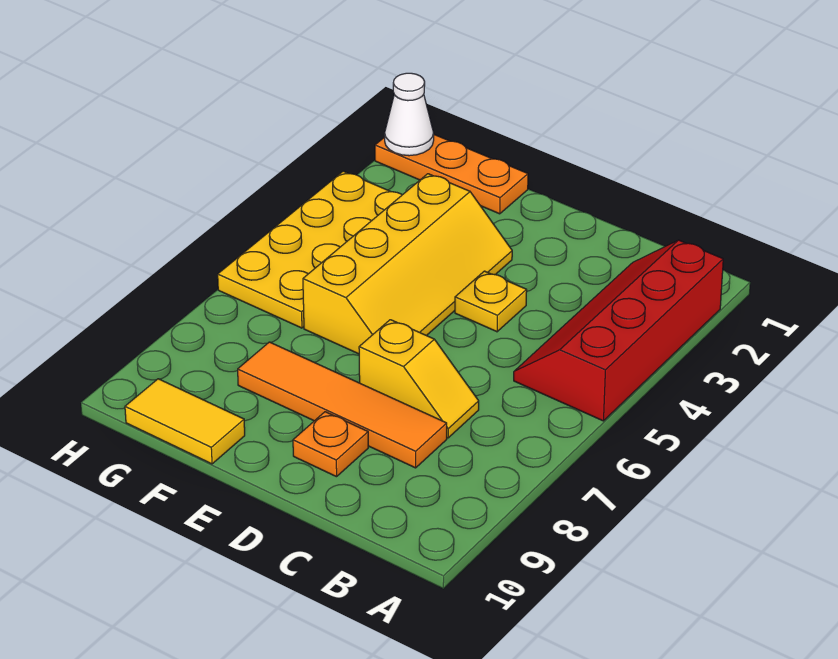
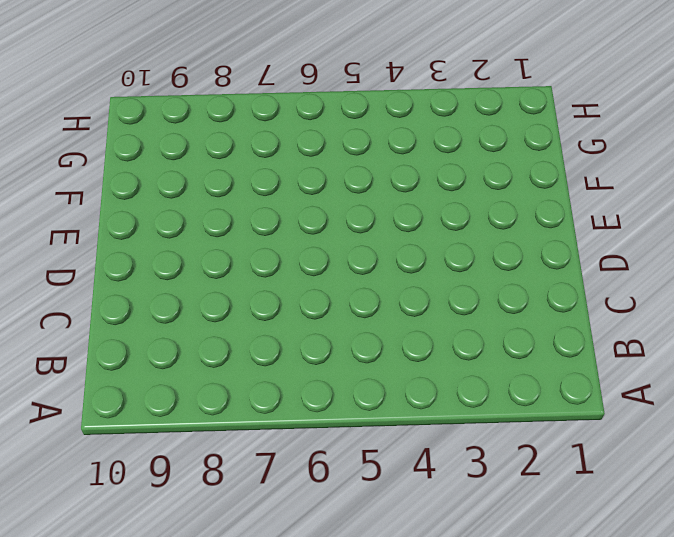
none -> red 2x4 slope [514,240,723,421]
none -> yellow 1x2 slope [359,320,479,438]

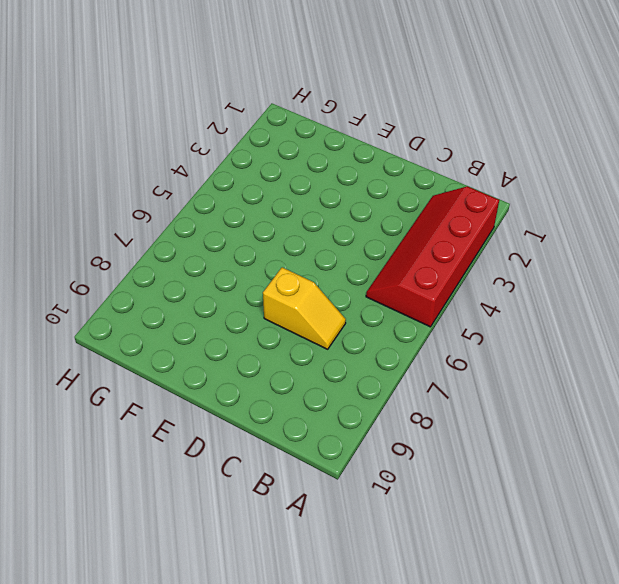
none -> orange 1x4 tile [238,342,447,468]
none -> yellow 1x1 plate [455,271,527,332]

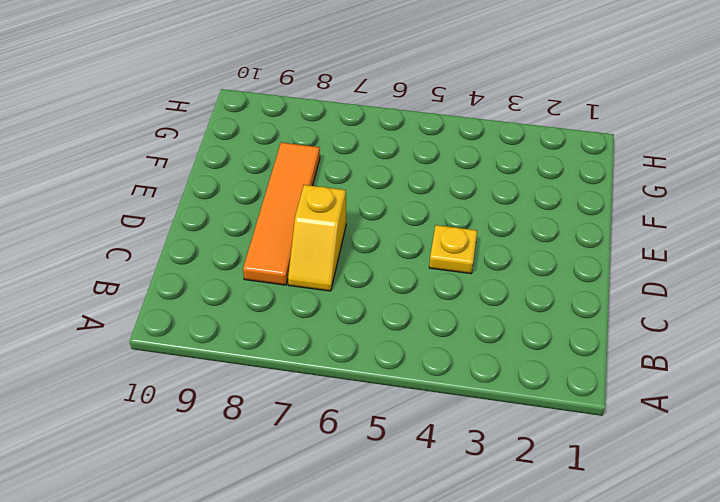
none -> red 2x4 slope [514,240,723,421]
none -> orange 1x1 plate [293,412,368,477]

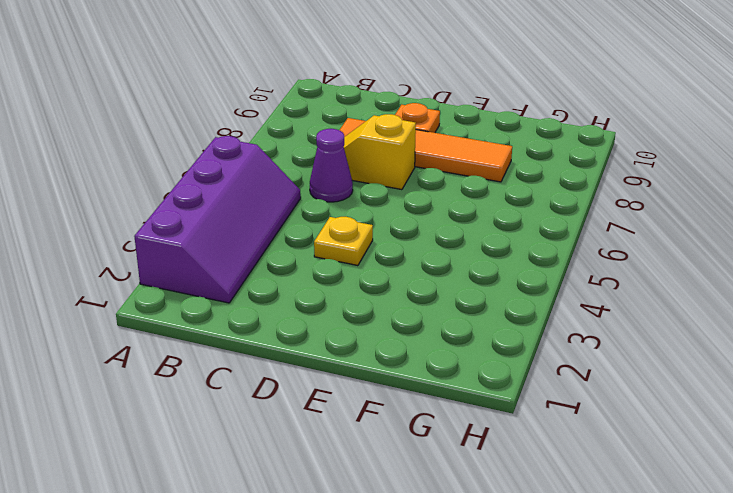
purple 2x4 slope [134,136,301,303] -> red 2x4 slope [514,240,723,421]
purple 1x1 cone [310,129,353,202] -> none
none -> yellow 2x4 slope [303,174,512,354]
none -> orange 1x3 plate [375,135,528,214]

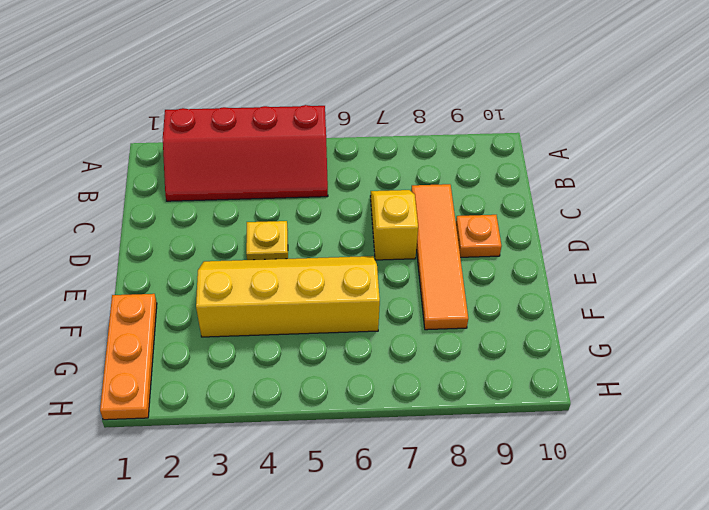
none -> yellow 1x2 tile [125,379,245,464]
none -> yellow 2x4 plate [218,171,402,328]

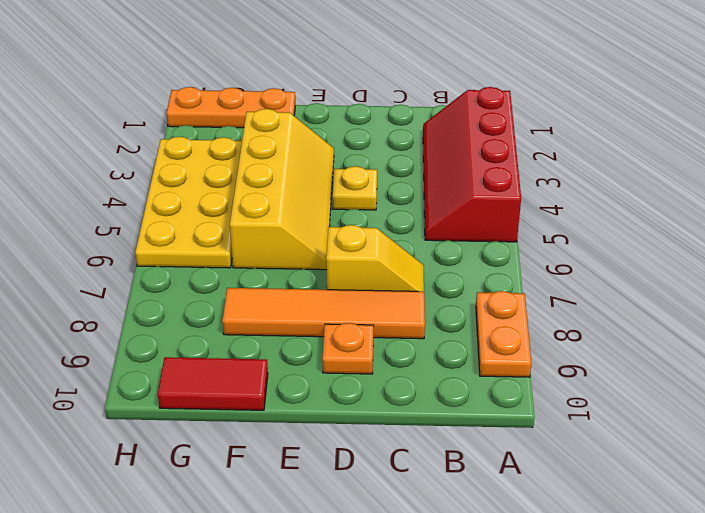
orange 1x2 plate [476,291,531,377] -> none
red 1x2 tile [158,357,268,410] -> yellow 1x2 tile [125,379,245,464]
none -> white 1x1 cone [385,73,434,156]

